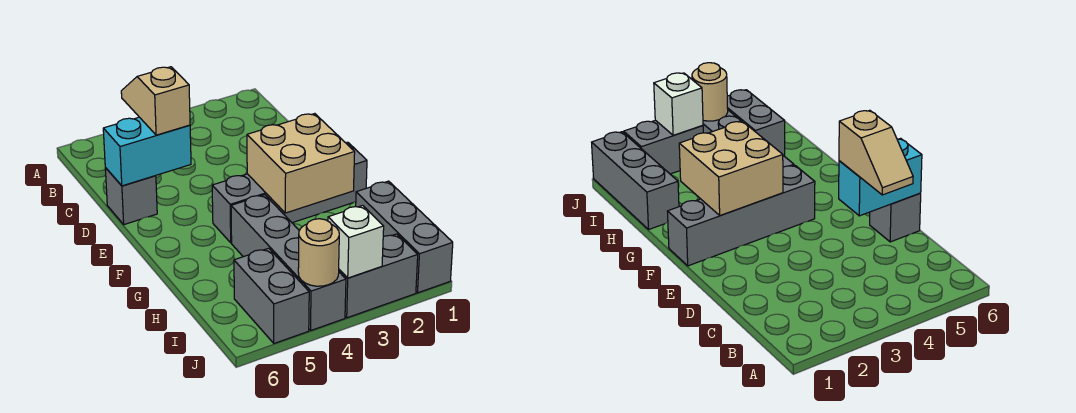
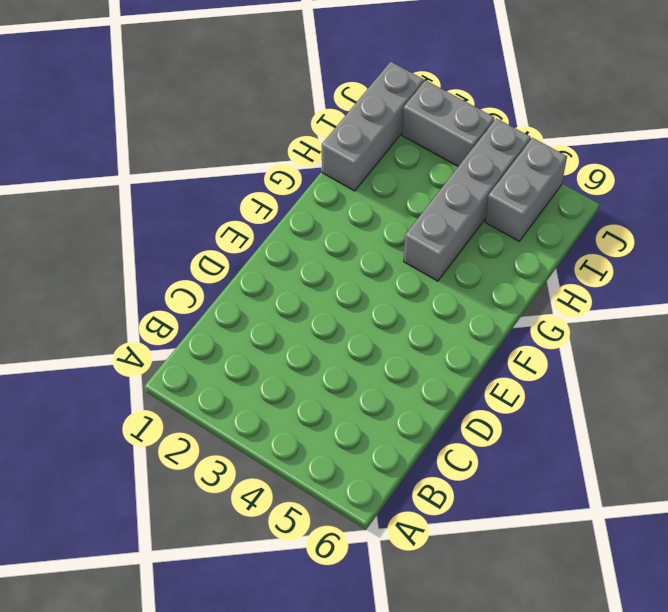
none -> grey 1x1 brick [105,168,157,225]
none -> grey 1x4 brick [212,142,367,243]

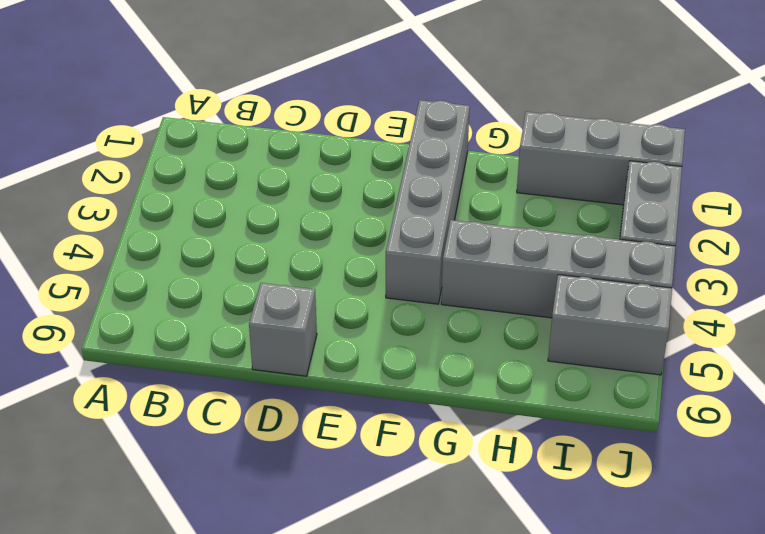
none -> cyan 1x2 brick [103,117,191,186]
none -> tan 2x2 brick [247,114,355,213]

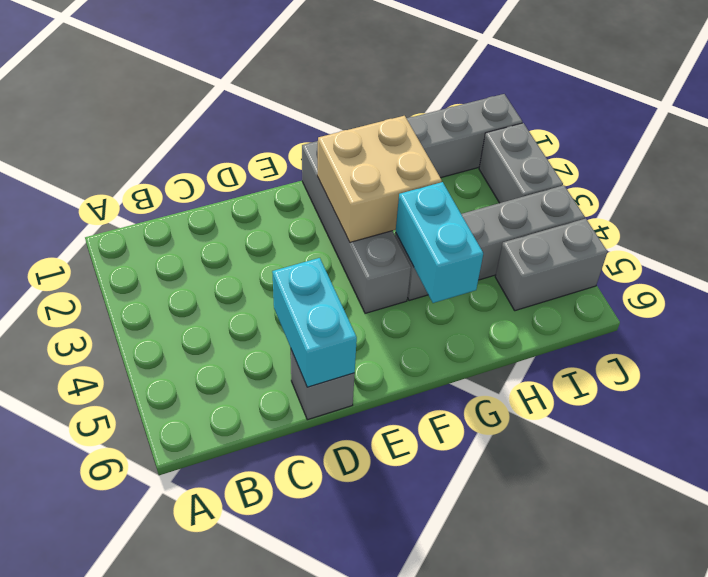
cyan 1x2 brick [396,182,483,303] -> none
none -> white 1x1 brick [328,205,384,278]
none -> tan 1x1 round brick [298,219,339,286]

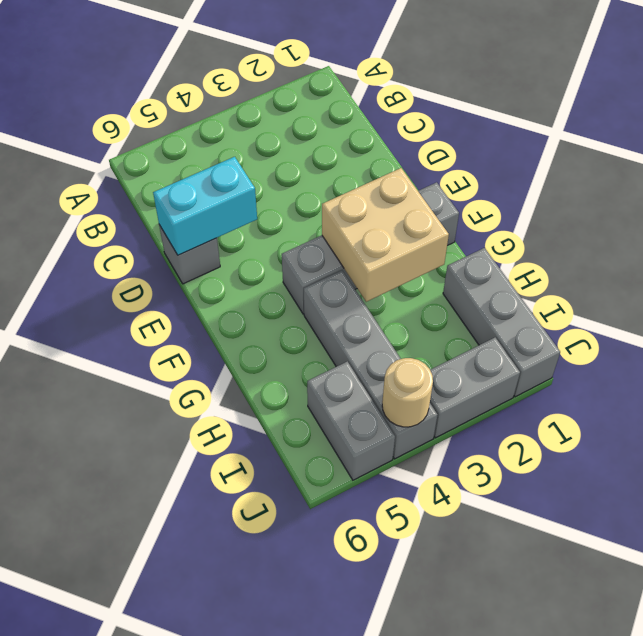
none -> white 1x1 brick [328,205,384,278]
none -> tan 1x2 slope [121,67,190,135]

